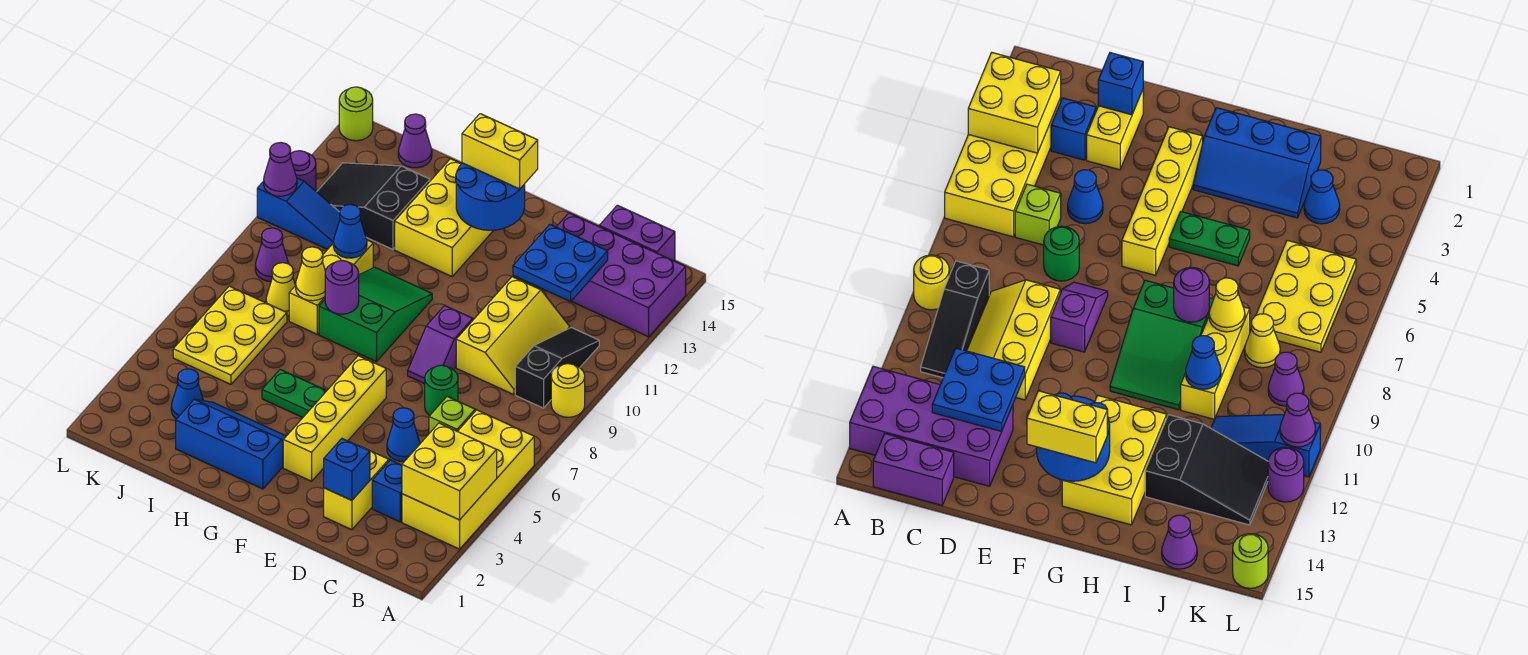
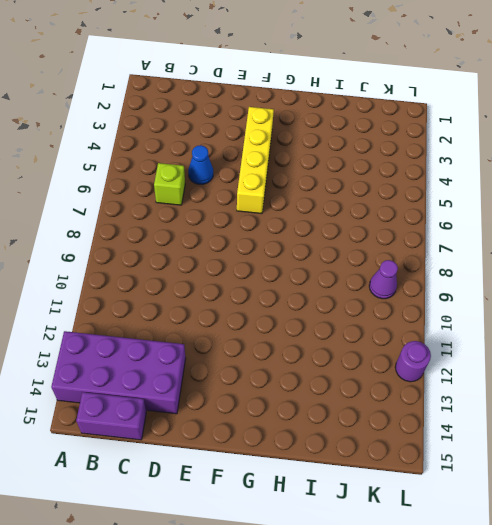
none -> yellow 2x4 brick [402,410,534,549]
none -> yellow 1x1 round brick [551,364,585,417]
none -> black 1x3 slope [515,328,599,408]
none -> blue 1x1 brick [372,460,402,522]

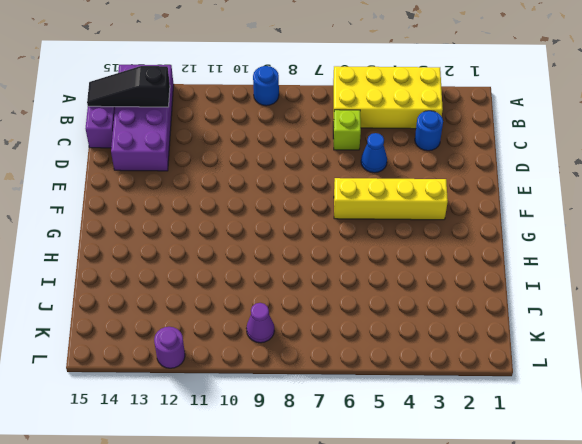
blue 1x1 round brick [253,66,279,106] -> yellow 1x1 round brick [551,364,585,417]
black 1x3 slope [87,66,170,107] -> black 1x3 slope moved to [515,328,599,408]
blue 1x1 round brick [415,111,443,151] -> blue 1x1 brick [372,460,402,522]
none -> yellow 2x3 slope [456,277,570,395]
none -> yellow 1x2 brick [324,447,389,530]
none -> green 1x1 round brick [425,365,458,415]
none -> purple 1x2 slope [408,306,473,384]

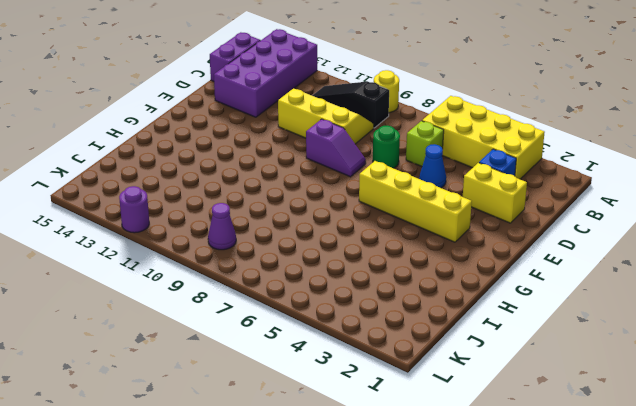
none -> blue 2x3 slope [176,399,286,489]
none -> green 1x2 plate [262,369,326,417]
none -> green 2x3 slope [319,267,432,362]
none -> yellow 2x3 brick [395,159,494,276]

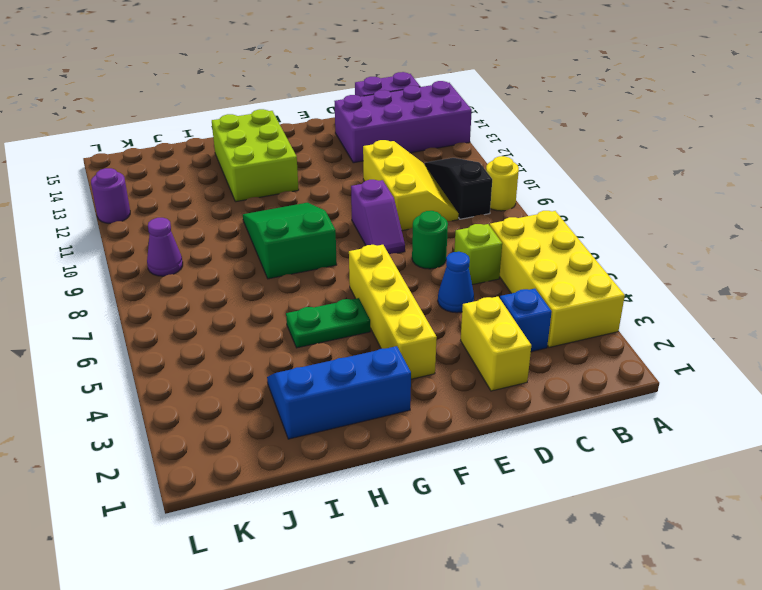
lime 2x3 brick [212,109,299,202] -> yellow 2x3 brick [395,159,494,276]
none -> yellow 1x3 brick [289,240,373,334]
none -> black 2x3 slope [317,163,430,249]
none -> blue 1x1 cone [171,369,203,419]
none -> yellow 2x3 plate [173,286,287,384]

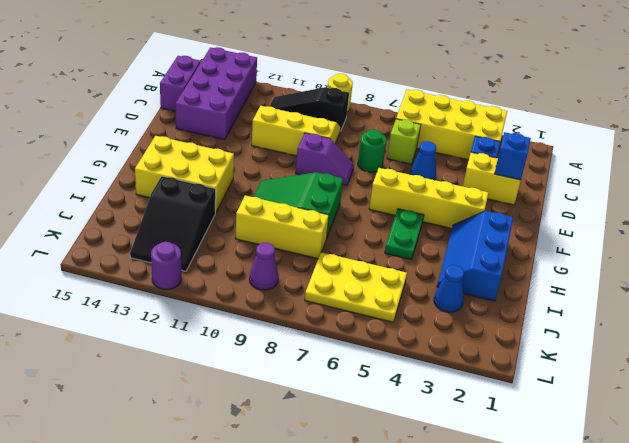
none -> yellow 1x1 cone [266,263,295,316]
none -> blue 1x3 slope [257,178,340,250]
none -> purple 1x1 cone [398,114,432,168]
none -> lime 1x1 round brick [339,87,373,141]

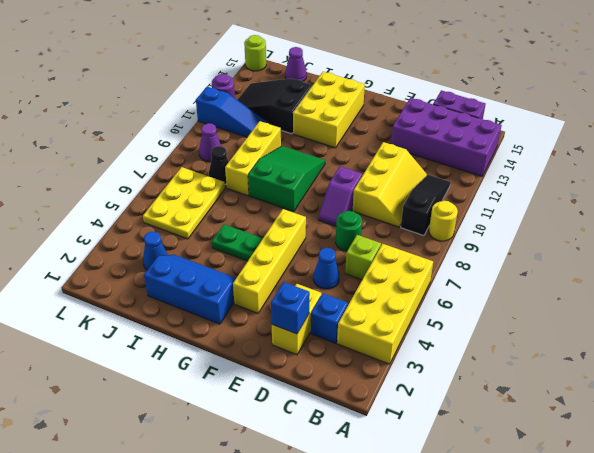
black 1x1 cone [209,146,229,184] -> yellow 1x1 cone [266,263,295,316]
none -> yellow 2x2 brick [402,423,497,520]
none -> blue 2x2 plate [513,225,608,301]
none -> blue 2x2 round brick [456,163,525,230]
none -> purple 1x1 round brick [325,260,359,314]

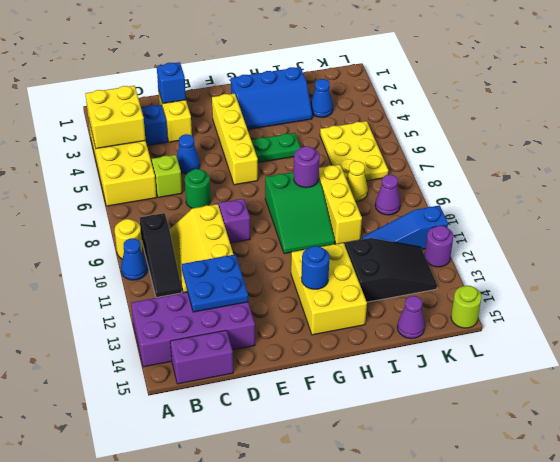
blue 1x1 cone [121,238,147,280] -> blue 1x1 cone moved to [333,204,367,258]
blue 1x1 round brick [301,246,330,289] -> blue 2x2 round brick [456,163,525,230]
none -> yellow 1x1 cone [295,247,326,301]
none -> purple 1x1 cone [264,143,297,196]
none -> yellow 1x2 brick [462,114,538,189]

